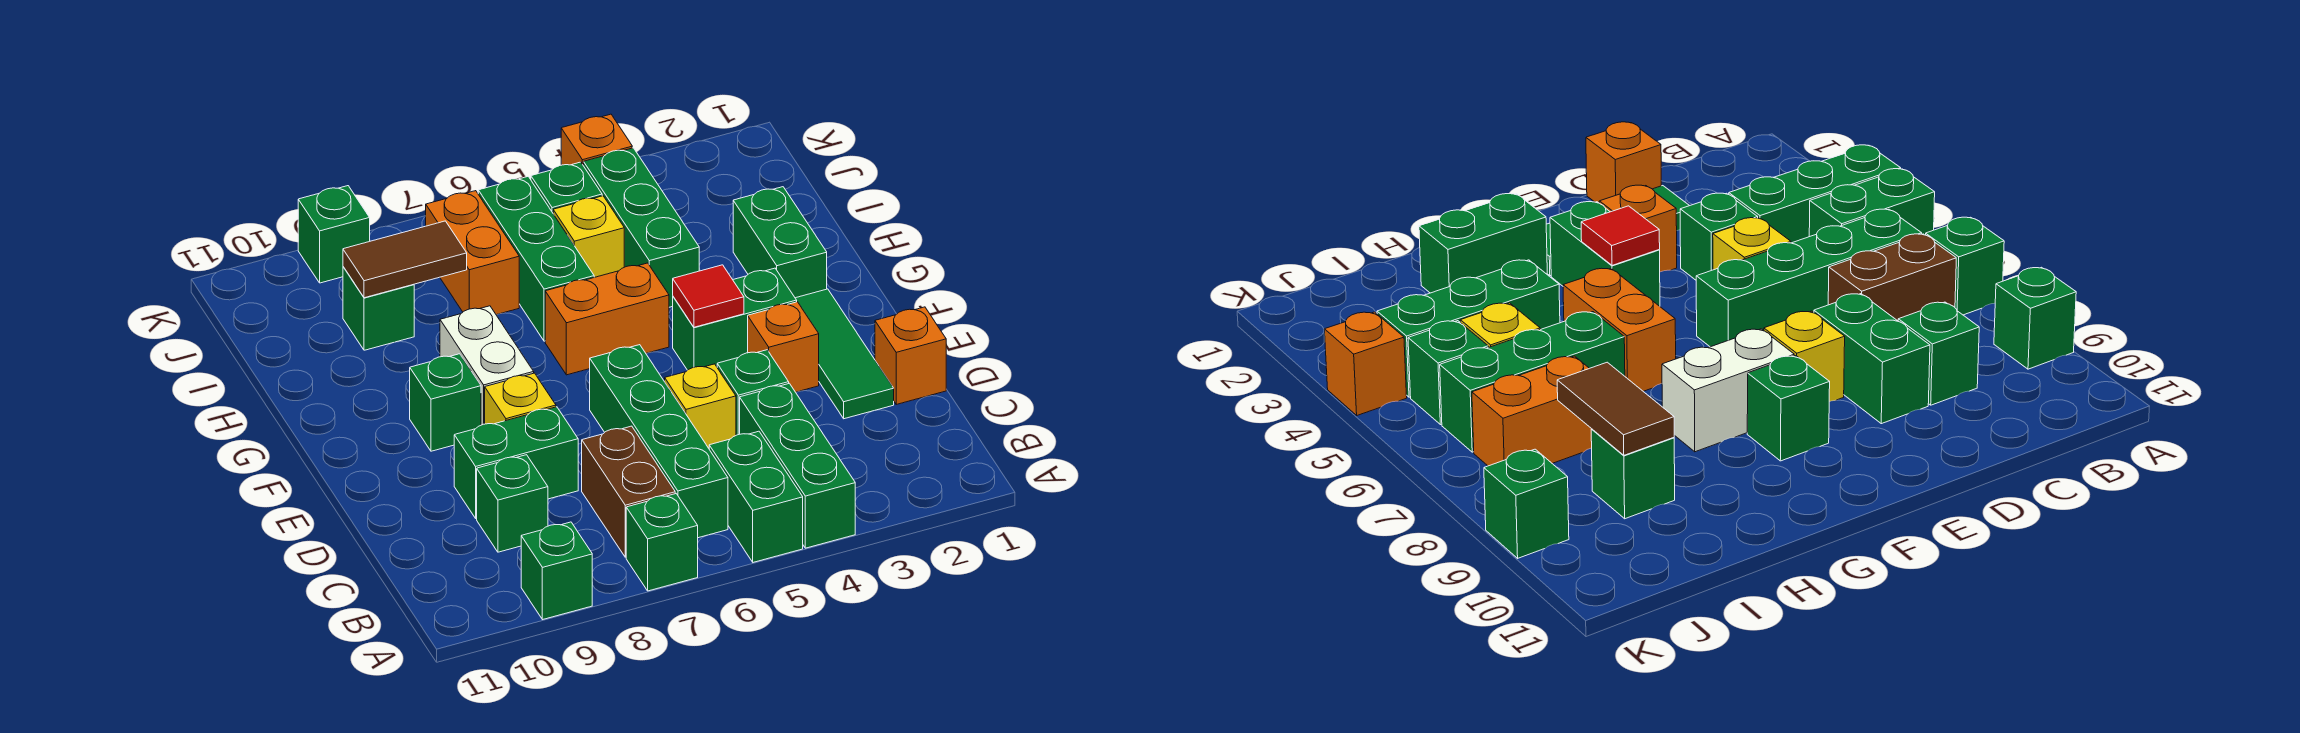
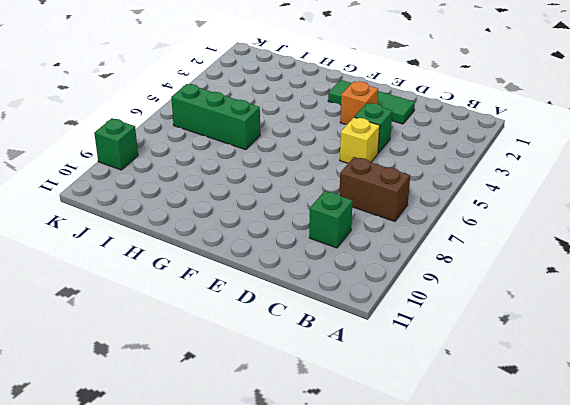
none -> green 1x3 brick [740,383,855,548]
none -> green 1x2 brick [709,431,803,562]
none -> green 1x1 brick [626,494,698,591]

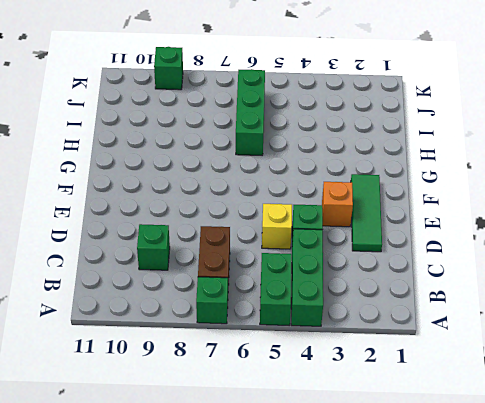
none -> green 1x1 brick [521,522,592,620]
none -> green 1x4 brick [590,345,728,538]
none -> orange 1x1 brick [875,307,946,404]

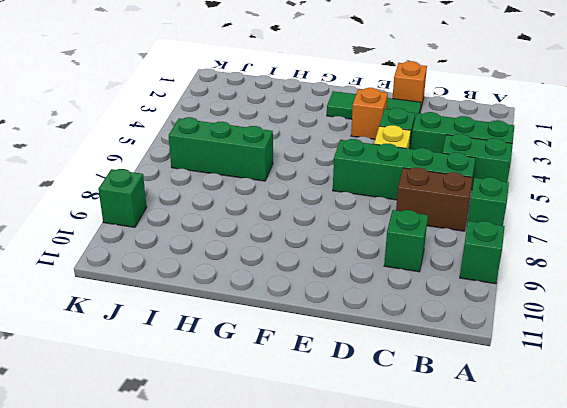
none -> green 1x2 brick [454,407,578,518]
none -> yellow 1x1 brick [485,373,556,424]
none -> green 1x2 brick [673,268,797,370]

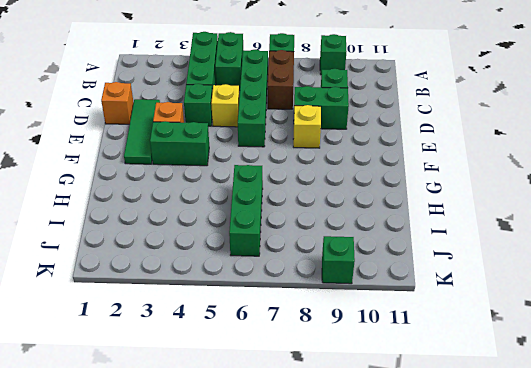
none -> white 1x2 brick [440,306,534,425]
none -> green 1x1 brick [410,354,481,451]
none -> green 1x2 brick [733,187,827,298]

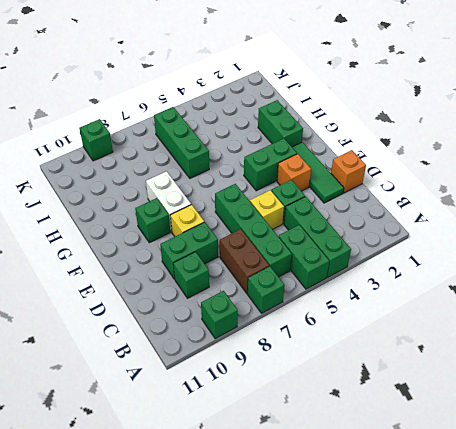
none -> orange 1x2 brick [545,263,669,375]
none -> green 1x3 brick [584,148,699,307]
none -> yellow 1x1 brick [553,196,624,277]

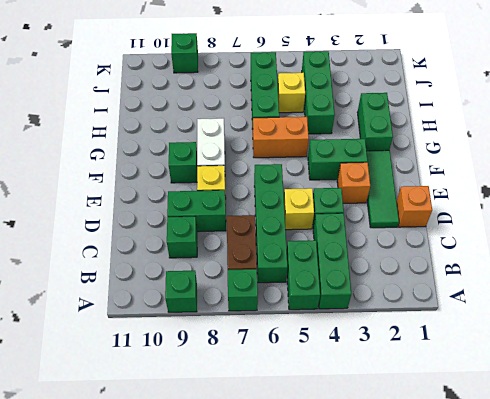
none -> orange 1x2 brick [426,191,519,315]
none -> green 1x1 brick [343,267,414,350]
none -> green 1x1 brick [531,162,602,213]

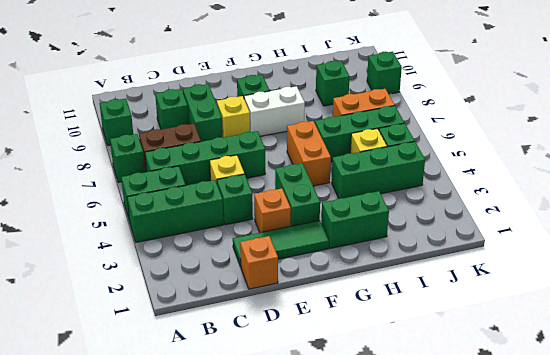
none -> orange 1x1 brick [561,114,632,166]
none -> red 1x1 tile [673,265,744,327]
none -> brown 1x2 tile [343,221,467,298]

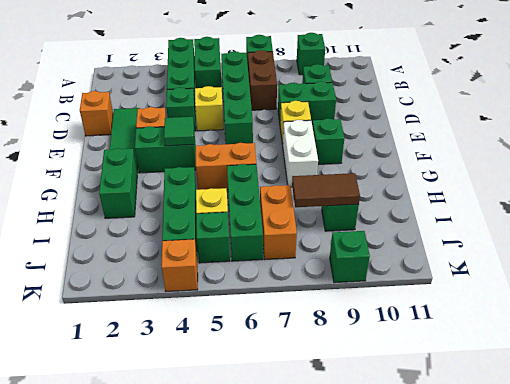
green 1x1 tile [164,117,194,146] -> red 1x1 tile [673,265,744,327]

